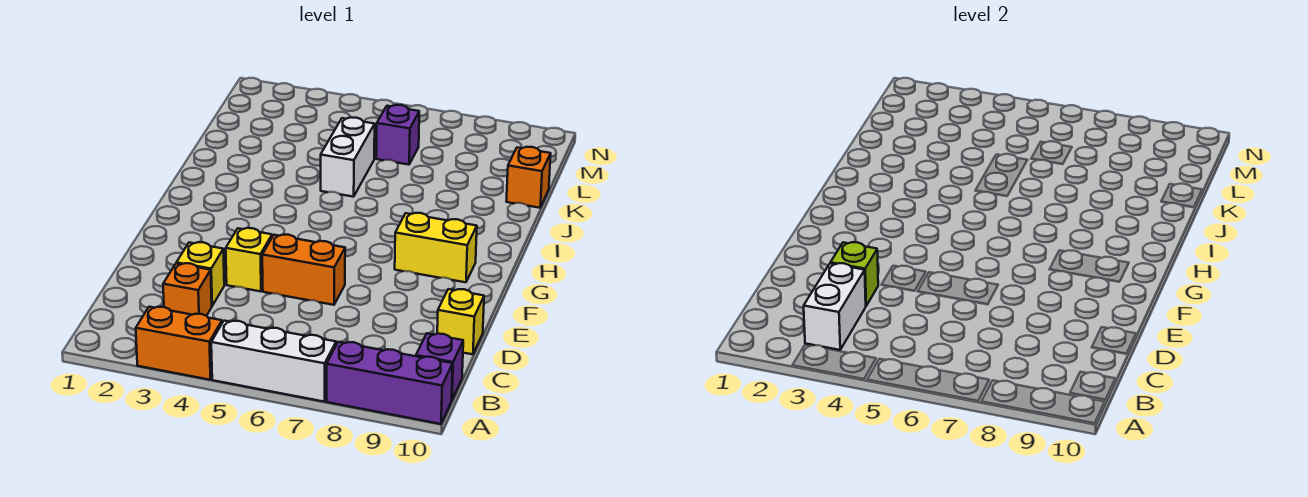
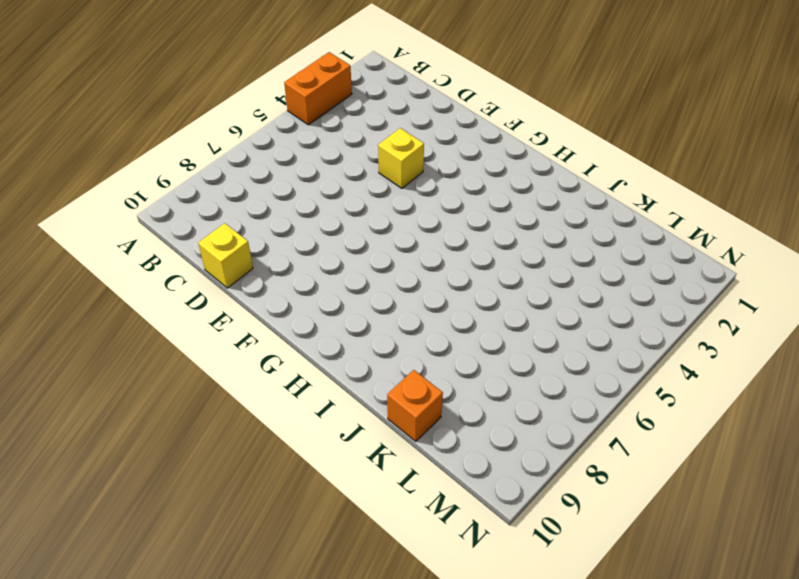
none -> white 1x3 brick [211,321,336,402]
none -> purple 1x3 brick [327,342,453,424]
none -> purple 1x1 brick [416,333,463,399]

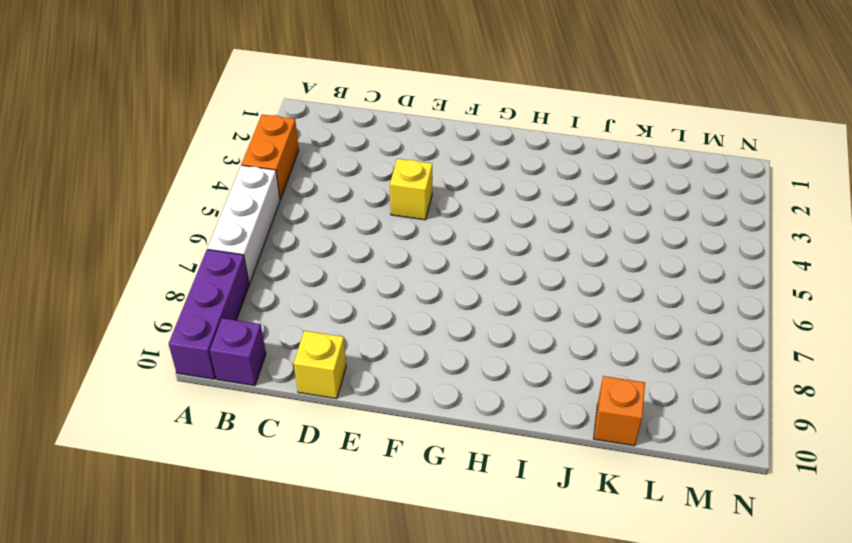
none -> orange 1x1 brick [163,263,212,316]
none -> yellow 1x1 brick [176,242,224,306]
none -> orange 1x2 brick [262,235,345,305]

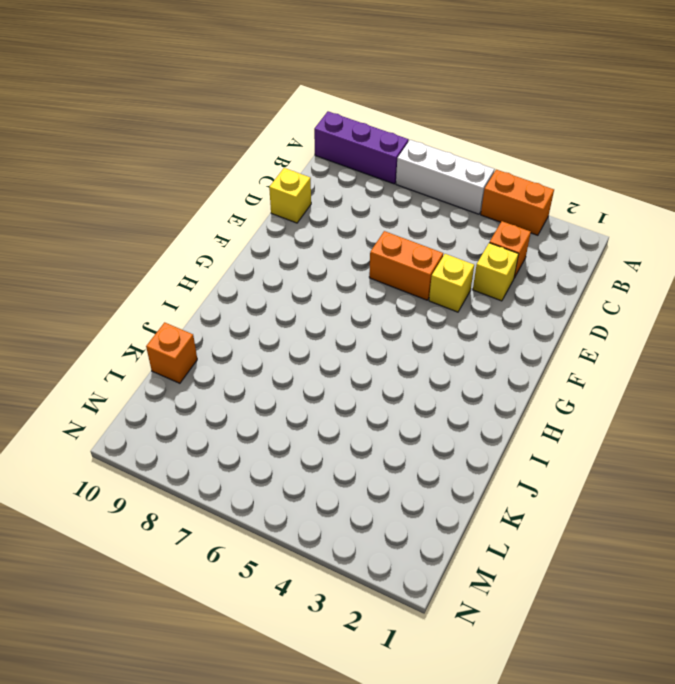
none -> purple 1x1 brick [416,333,463,399]
none -> yellow 1x2 brick [395,213,477,282]
none -> white 1x2 brick [321,117,375,197]

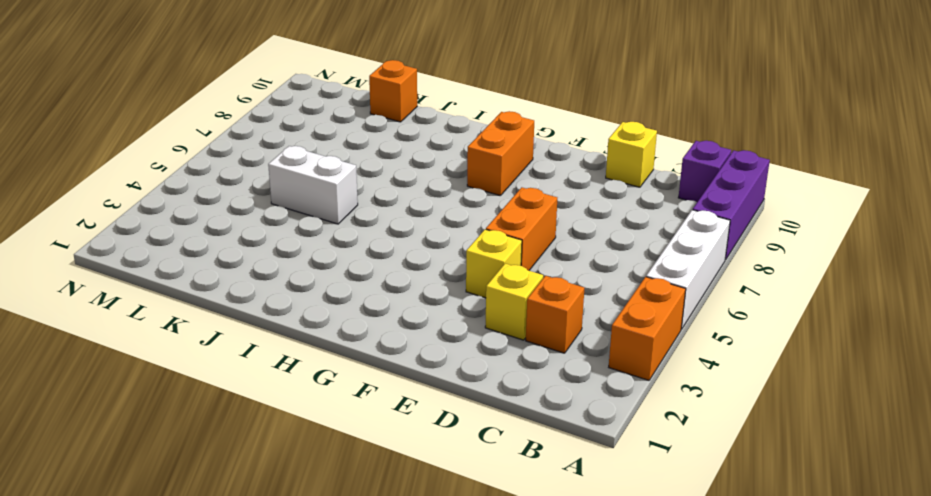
orange 1x2 brick [467,111,534,196] -> yellow 1x2 brick [395,213,477,282]
none -> purple 1x1 brick [376,105,419,165]
none -> white 1x2 brick [804,263,866,350]
none -> lime 1x1 brick [830,242,878,306]

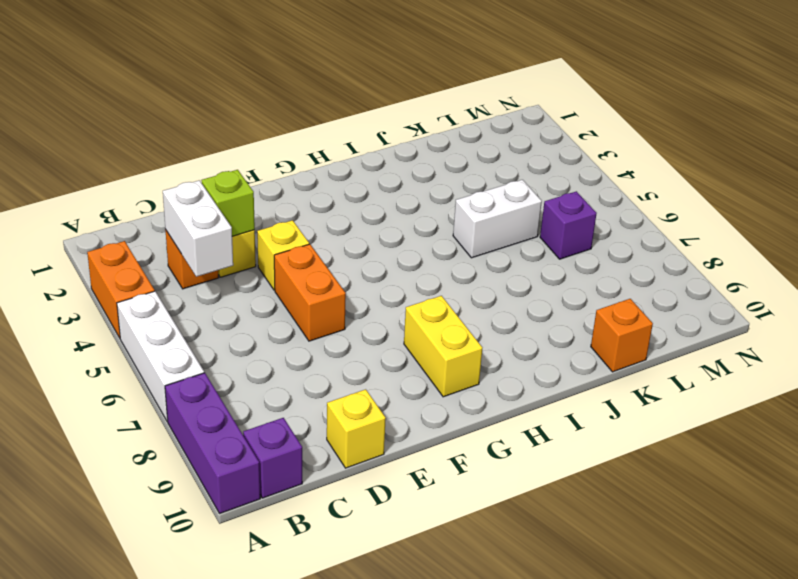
white 1x2 brick [163,180,233,277] -> white 1x2 brick turned to [804,263,866,350]

